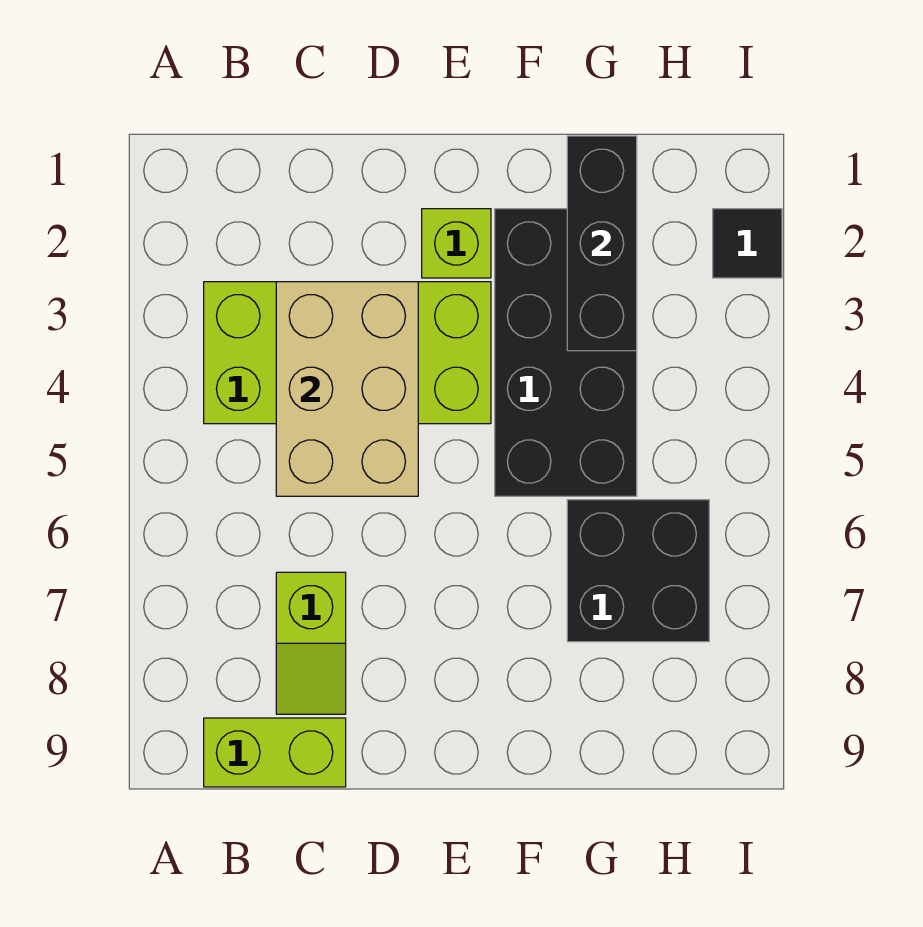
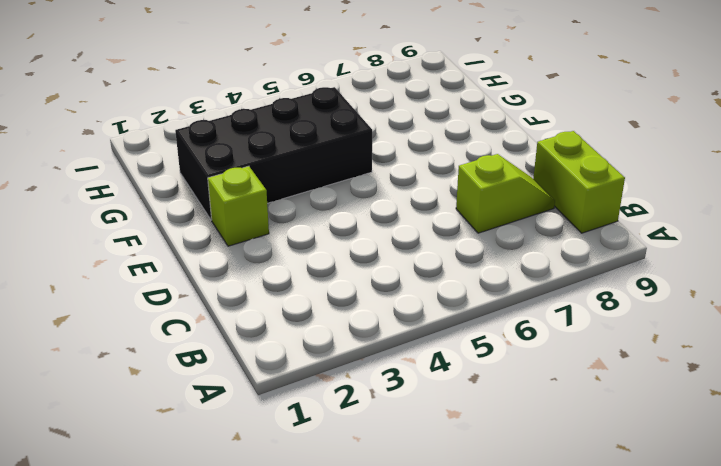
none -> lime 2x4 brick [204,282,491,424]
none -> black 2x2 brick [567,500,709,642]

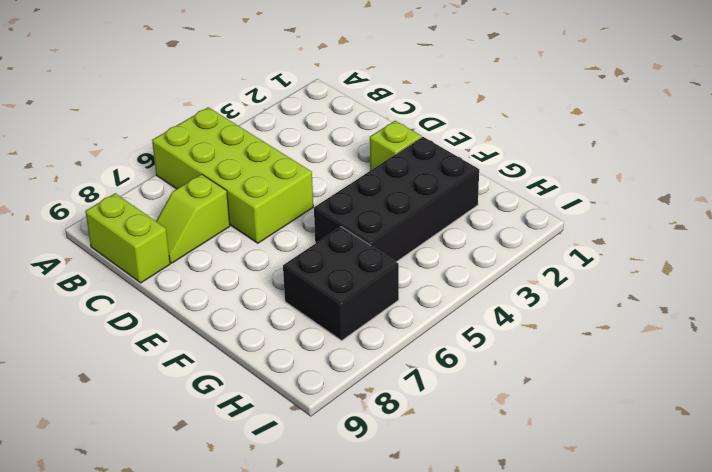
lime 2x4 brick [152,107,313,243] -> lime 2x4 brick moved to [204,282,491,424]
none -> black 1x1 tile [713,209,782,278]
none -> tan 2x3 brick [276,282,418,496]

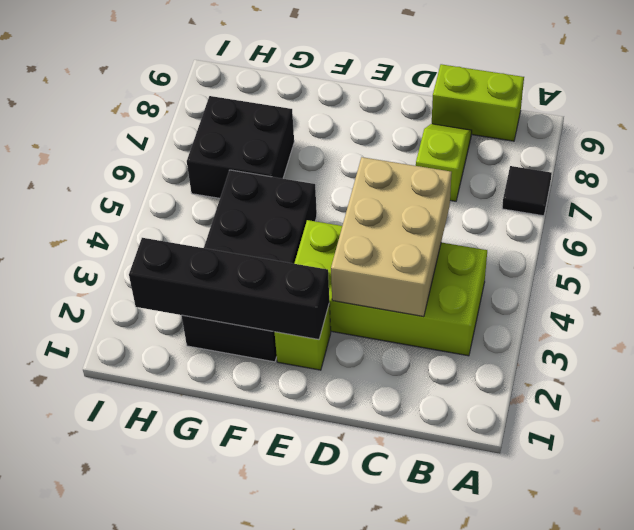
black 1x1 tile [502,166,552,216] -> black 1x1 tile moved to [713,209,782,278]
black 1x4 brick [129,238,329,340] -> black 1x3 brick [567,136,637,351]

